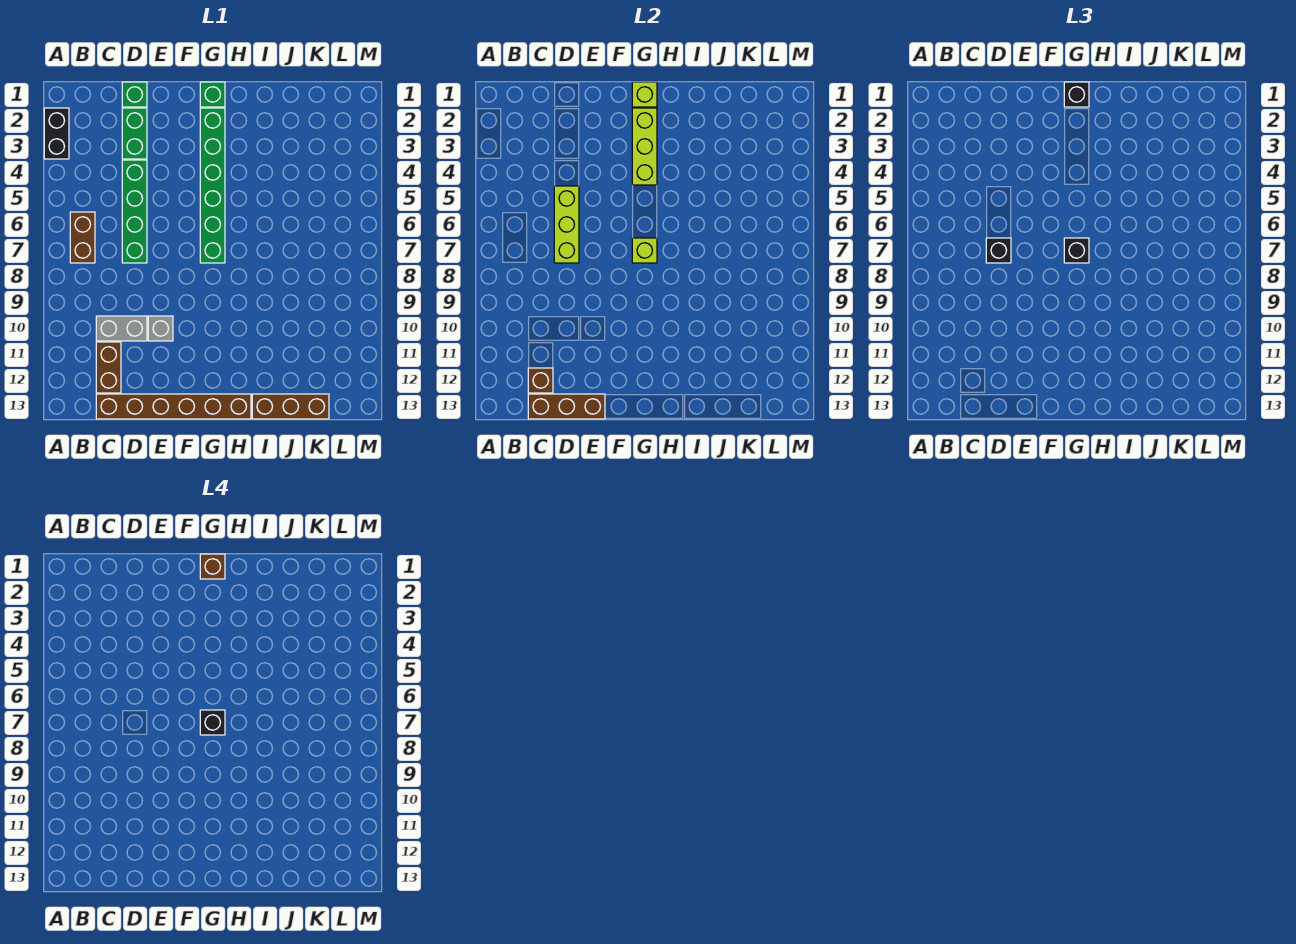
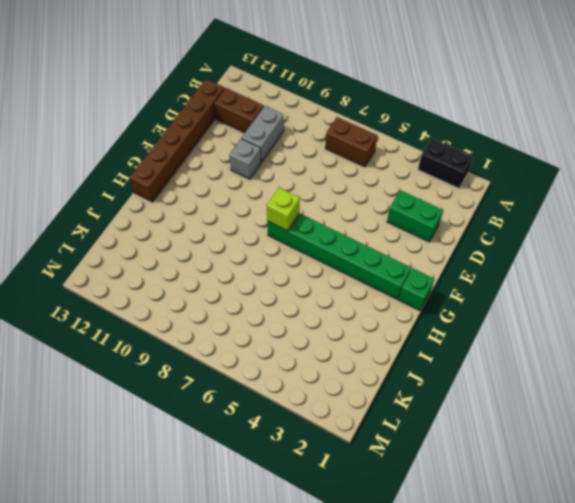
none -> green 1x1 brick [122,82,147,107]
none -> green 1x4 brick [122,160,147,263]
none -> brown 1x3 brick [252,394,329,419]

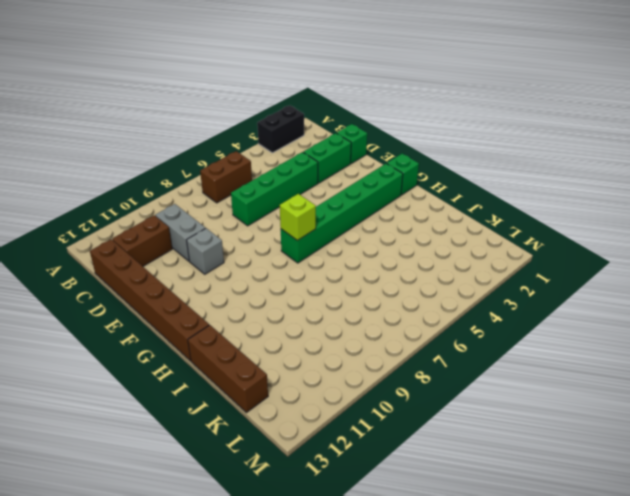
none -> brown 1x1 brick [528,368,553,393]
none -> brown 1x3 brick [528,394,605,419]
none -> lime 1x3 brick [554,186,579,263]

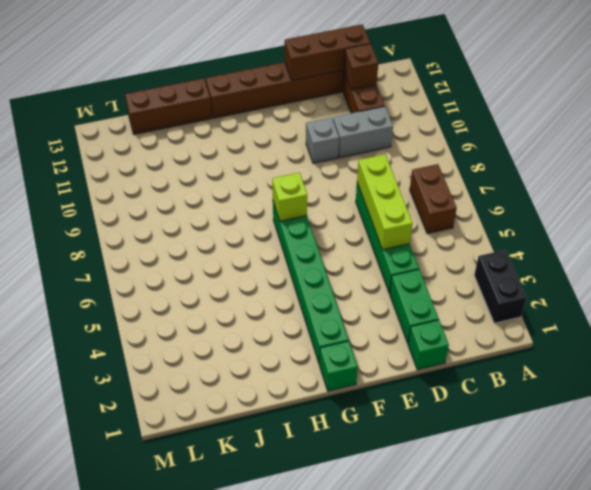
none -> lime 1x1 brick [632,82,657,107]
none -> lime 1x3 brick [632,108,657,185]
none -> black 1x1 brick [986,238,1011,263]

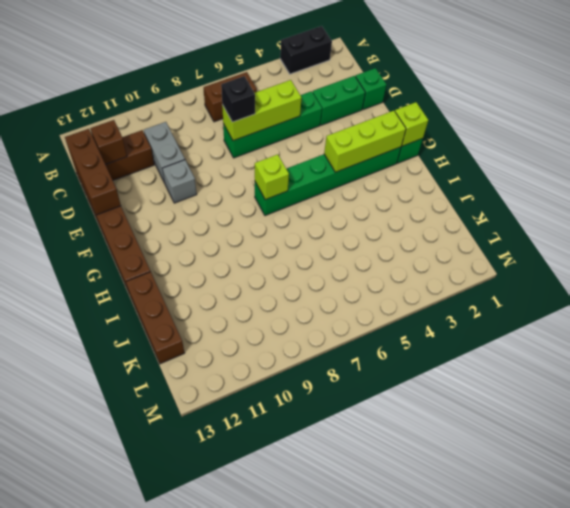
none -> black 1x1 brick [1064,82,1089,107]
none -> black 1x1 brick [1064,238,1089,263]
none -> brown 1x1 brick [200,554,225,579]

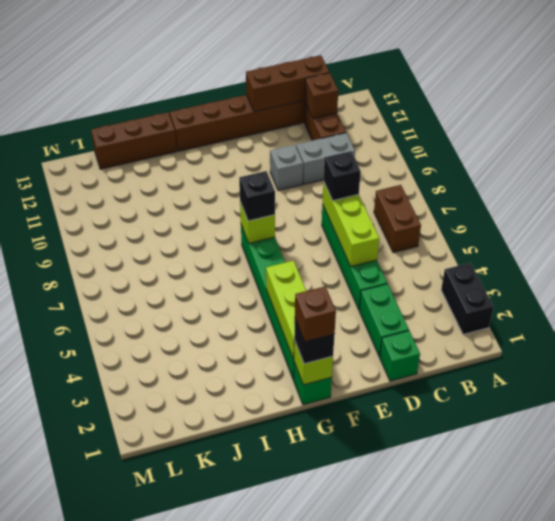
none -> black 1x1 brick [200,710,225,735]

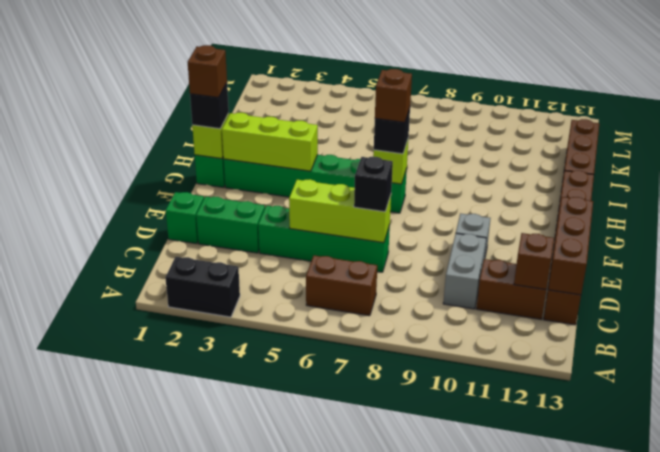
brown 1x1 brick [375,69,412,122] -> black 1x1 brick [200,710,225,735]

